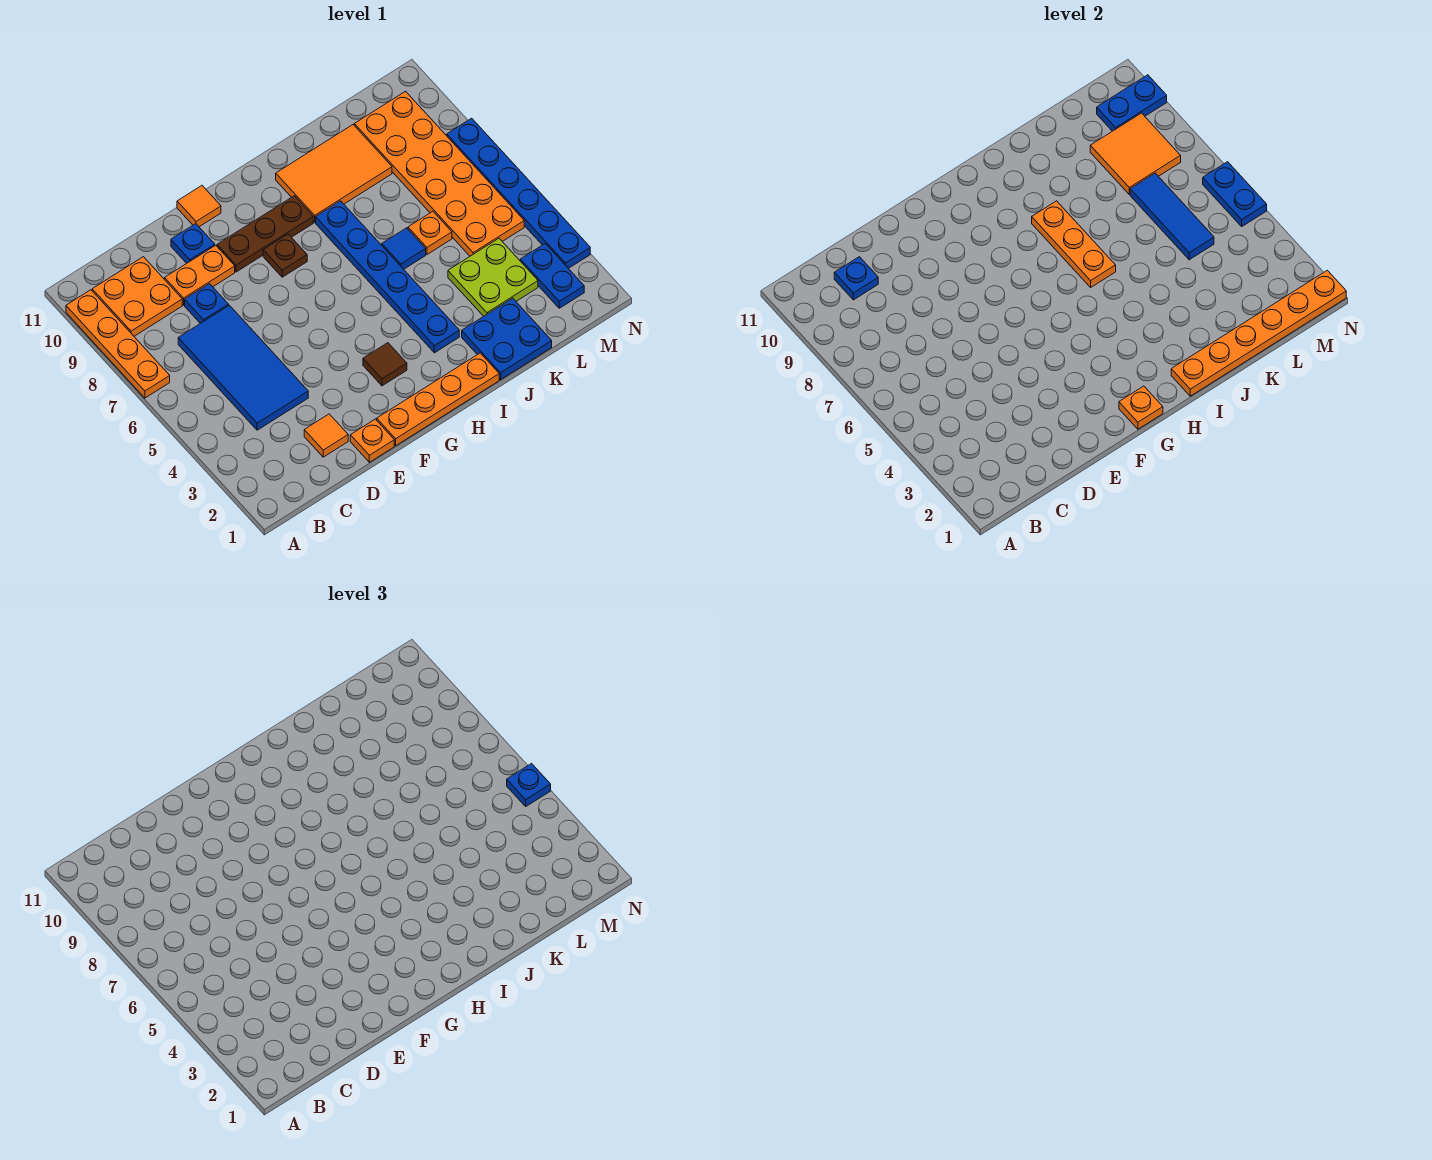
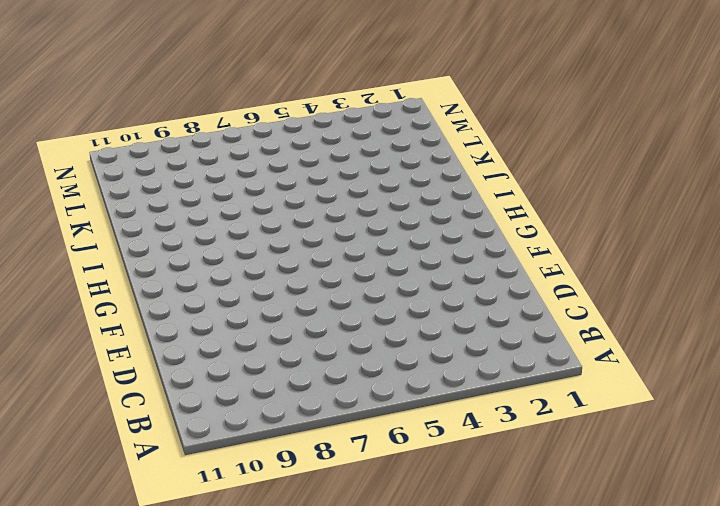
none -> orange 1x4 plate [66,290,170,398]
none -> orange 2x2 plate [92,257,182,336]
none -> blue 2x4 tile [178,305,308,430]
none -> orange 1x1 tile [304,414,348,457]

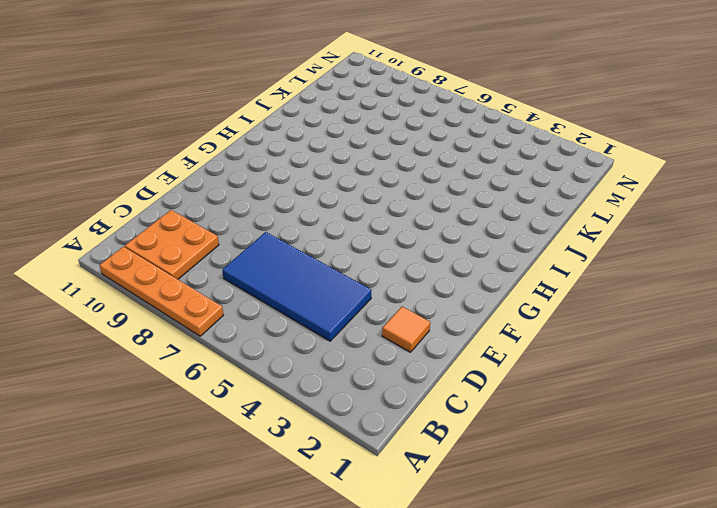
none -> blue 1x1 plate [185,284,229,323]
none -> orange 1x2 plate [165,245,235,305]
none -> orange 1x1 plate [350,419,394,462]
none -> blue 1x1 plate [171,224,215,263]

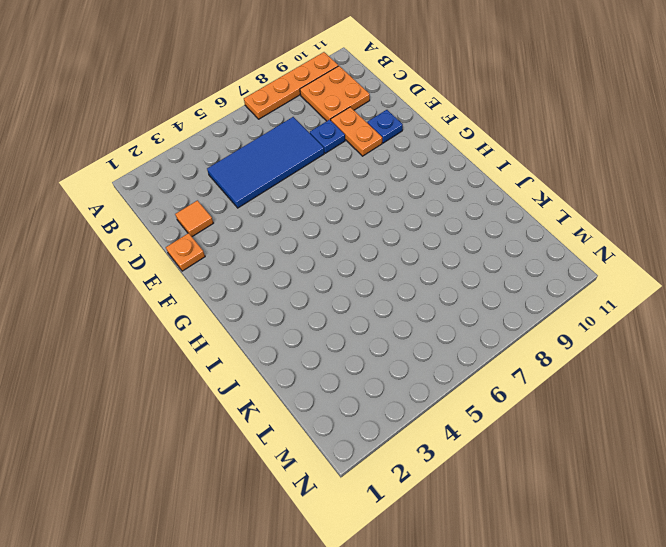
none -> orange 1x4 plate [377,353,499,446]
none -> brown 1x3 plate [217,196,313,272]
none -> orange 1x1 tile [177,186,221,227]
none -> brown 1x1 tile [363,343,407,386]

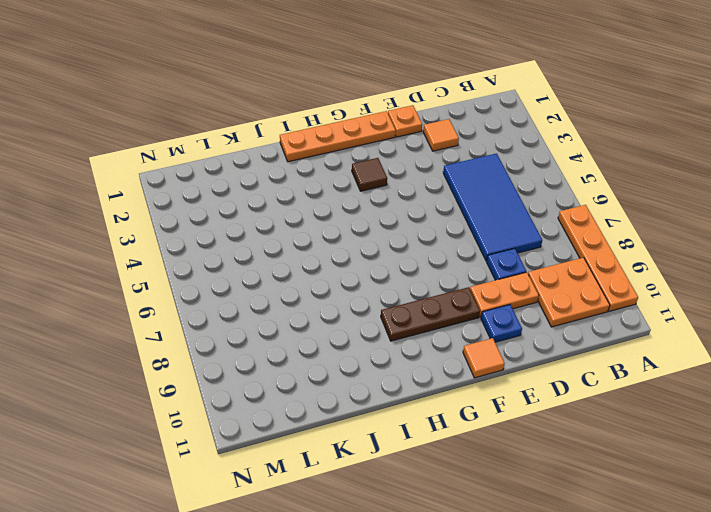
none -> brown 1x1 plate [263,234,307,277]
none -> blue 1x6 plate [316,201,459,353]
none -> orange 2x3 tile [276,125,392,222]
none -> blue 2x2 plate [462,298,552,380]

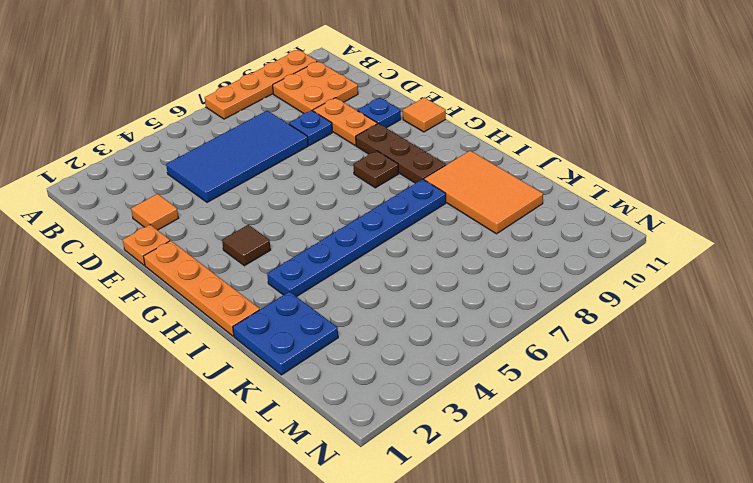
none -> blue 1x1 tile [382,228,426,269]
none -> lime 2x2 plate [448,238,538,316]
none -> orange 1x1 plate [408,211,452,254]
none -> orange 2x6 plate [354,91,524,256]

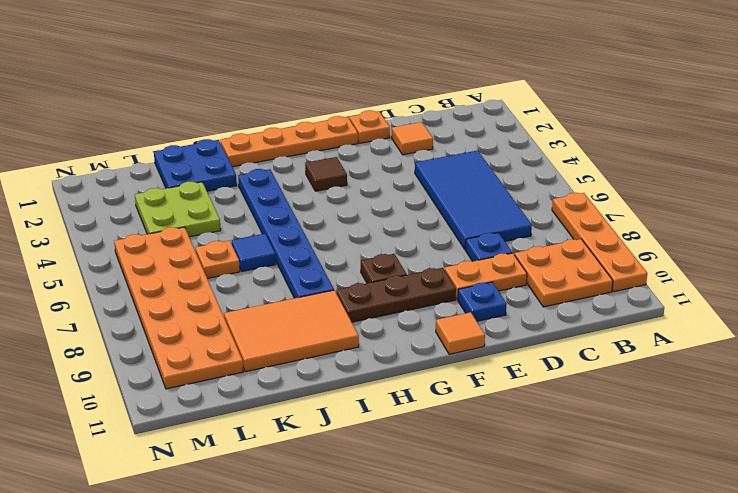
none -> blue 1x2 plate [520,244,584,308]
none -> blue 1x6 plate [447,118,590,268]
none -> blue 1x1 plate [834,257,878,300]
none -> orange 1x1 plate [1119,386,1163,429]

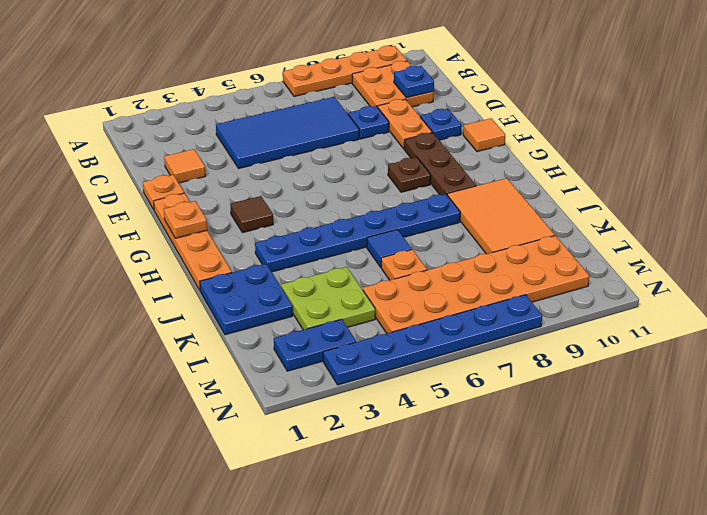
none -> orange 1x6 plate [1171,270,1346,396]
none -> orange 1x3 plate [1032,201,1116,287]
none -> blue 1x3 tile [1130,173,1214,260]
none -> orange 2x2 tile [1090,113,1181,194]

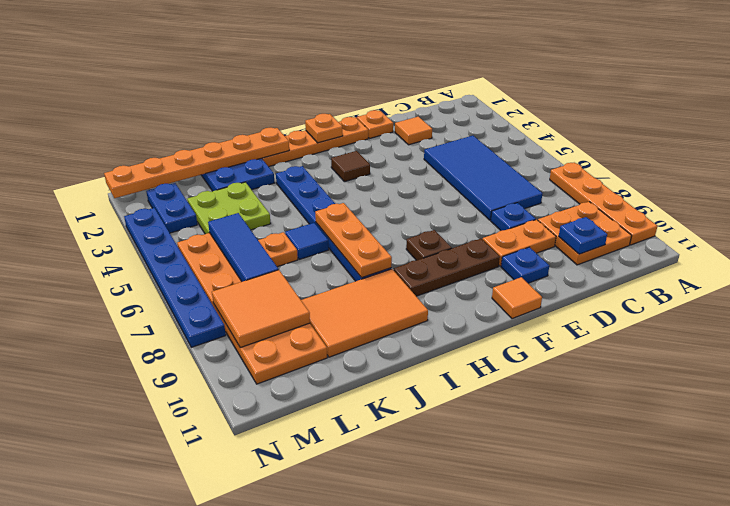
none -> blue 1x2 plate [1097,75,1167,131]
none -> blue 1x2 plate [1203,162,1267,226]
none -> blue 1x1 plate [507,764,551,806]

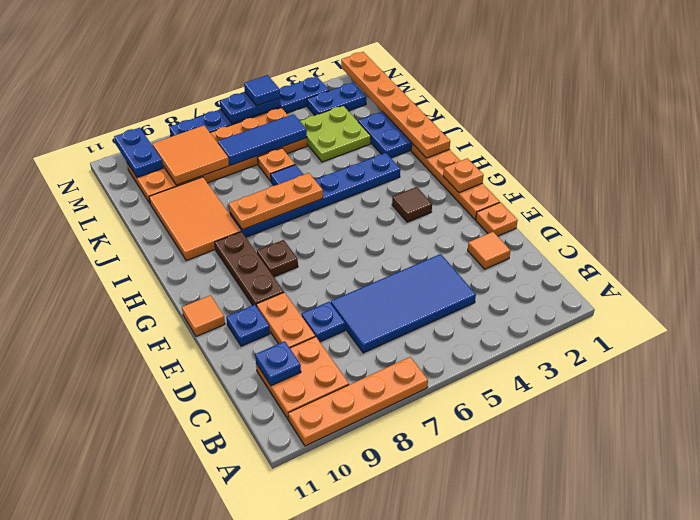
blue 1x1 tile [244,75,280,106] -> blue 1x1 plate [507,764,551,806]

